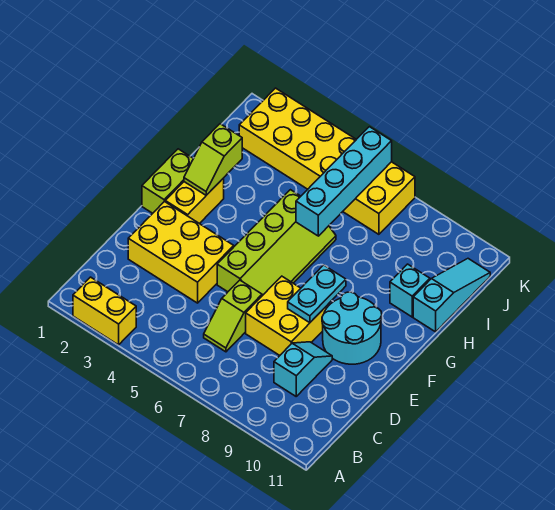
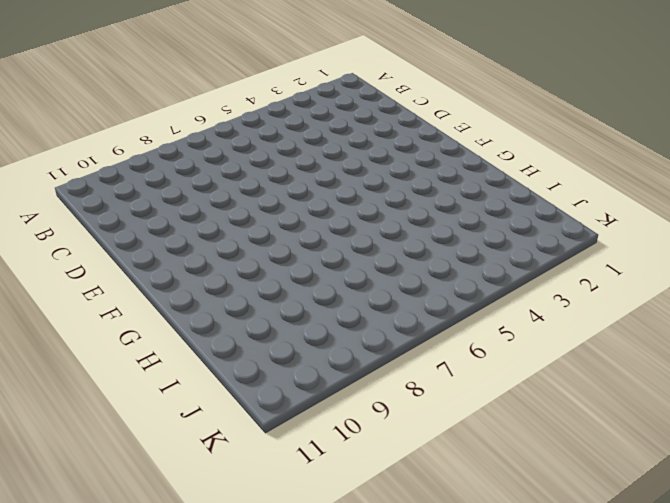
none -> yellow 1x2 brick [73,277,136,345]
none -> lime 1x2 slope [204,280,262,352]
none -> cyan 1x2 slope [274,342,332,396]

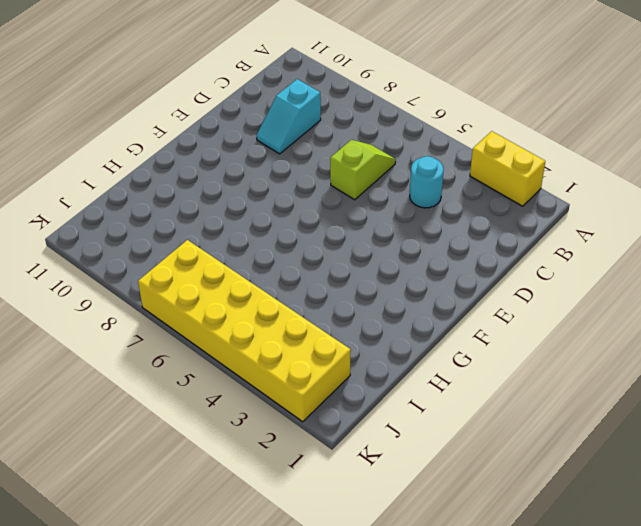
cyan 1x1 round brick [410,156,444,208] -> none
none -> yellow 2x3 brick [128,201,234,303]
none -> yellow 2x2 brick [246,276,327,355]
none -> lime 2x4 slope [217,190,336,296]

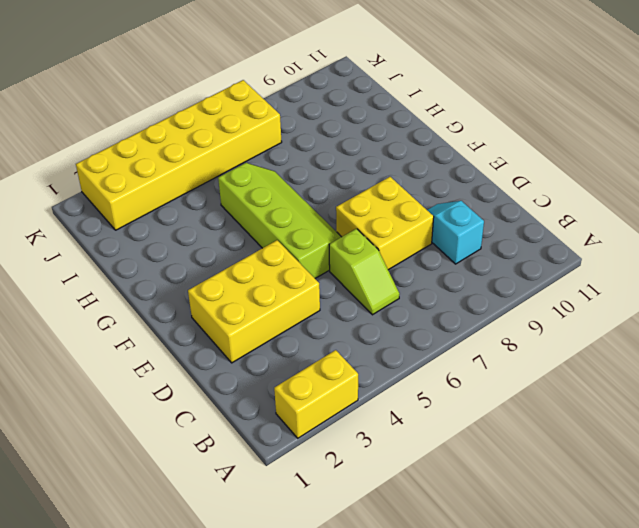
none -> cyan 2x2 round brick [322,292,382,364]
none -> lime 1x2 brick [142,149,193,213]
none -> yellow 1x2 brick [165,178,224,224]

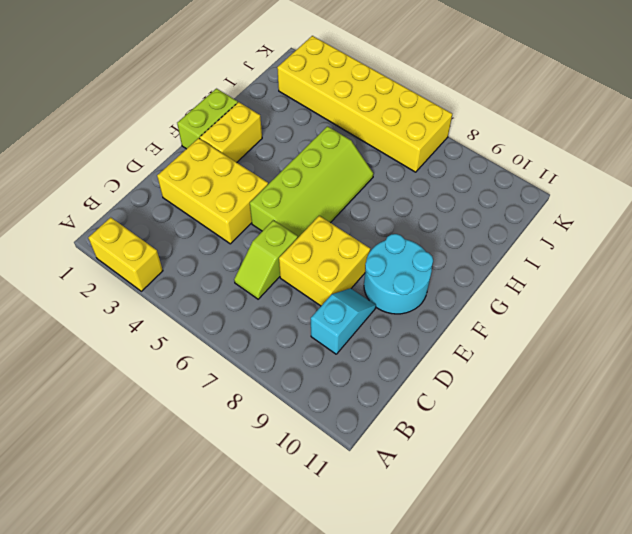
none -> cyan 1x1 brick [390,264,430,317]
none -> cyan 1x3 slope [413,259,490,332]
none -> cyan 1x2 plate [288,265,346,323]

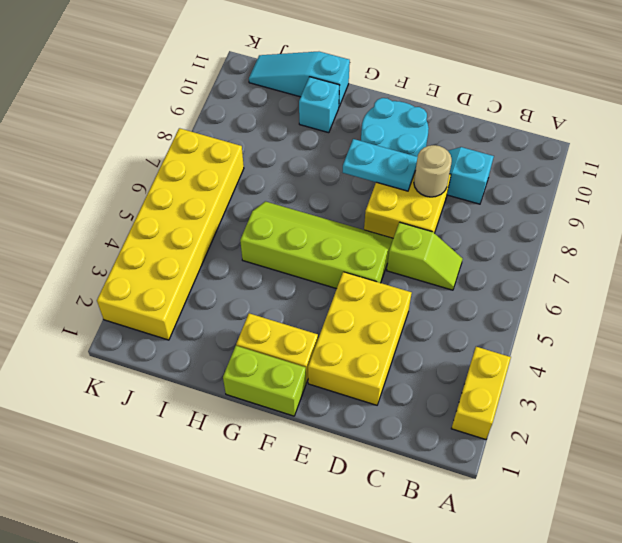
tan 1x1 round brick [414,145,452,197] -> none
none -> lime 1x2 slope [184,124,242,195]
none -> cyan 1x4 brick [296,127,392,236]

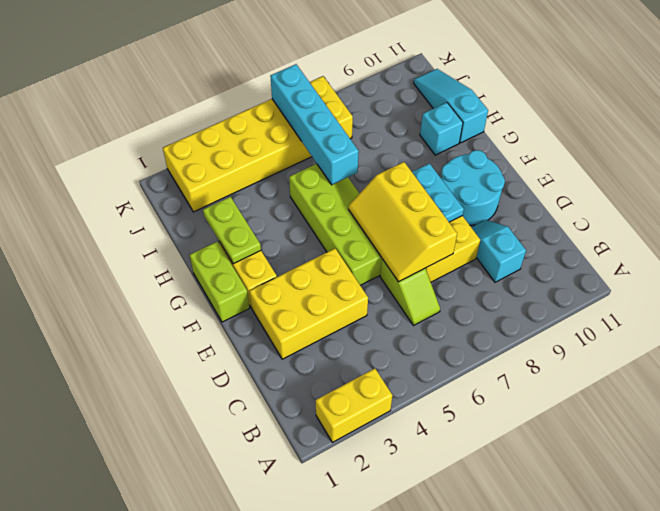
yellow 2x3 slope [348,162,457,282] -> none
lime 1x2 plate [203,197,261,264] -> lime 1x2 slope [184,124,242,195]

